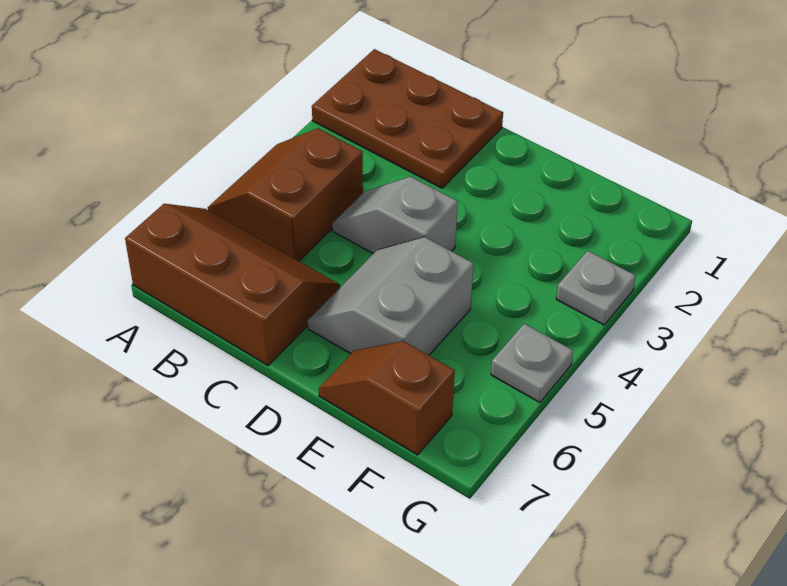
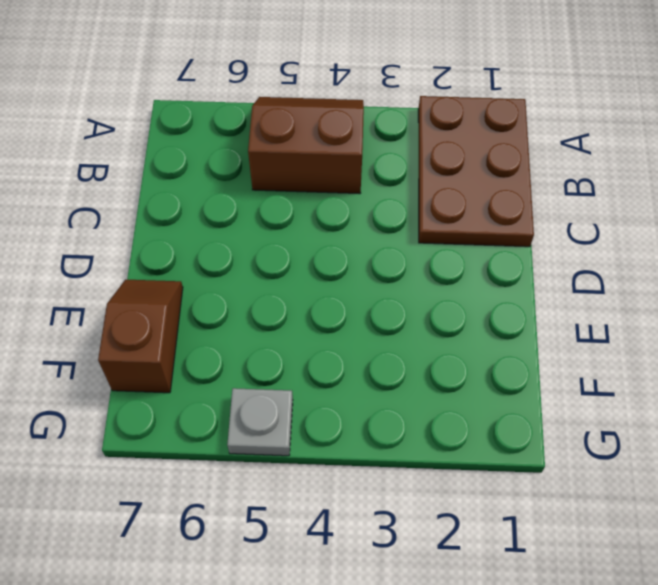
none -> brown 2x3 slope [125,204,340,365]
none -> grey 1x2 slope [333,177,458,254]

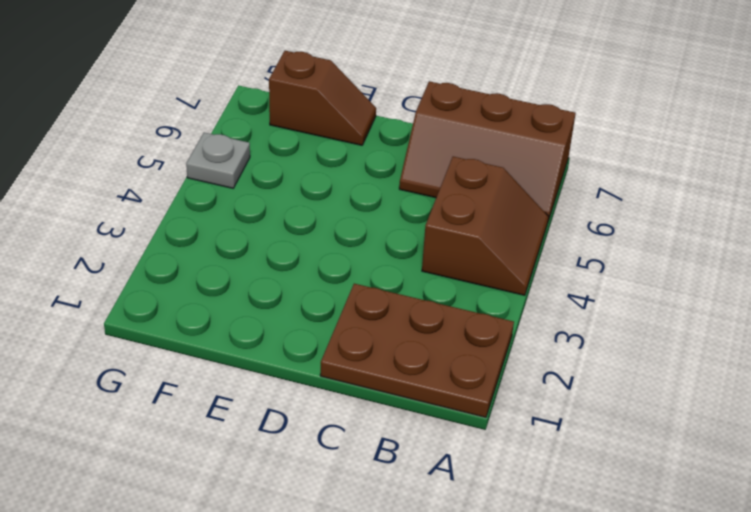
none -> grey 1x2 slope [333,177,458,254]
none -> grey 2x2 slope [308,237,474,355]

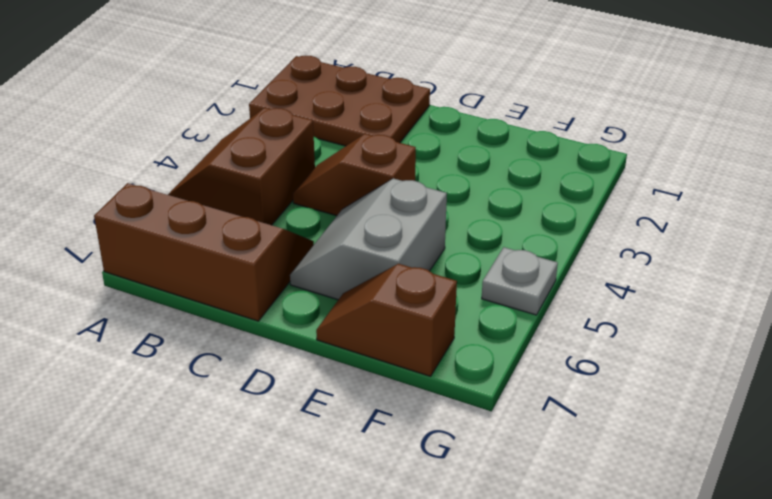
brown 1x2 slope [293,134,416,216] -> grey 1x2 slope [333,177,458,254]
none -> grey 1x1 plate [556,251,636,325]

